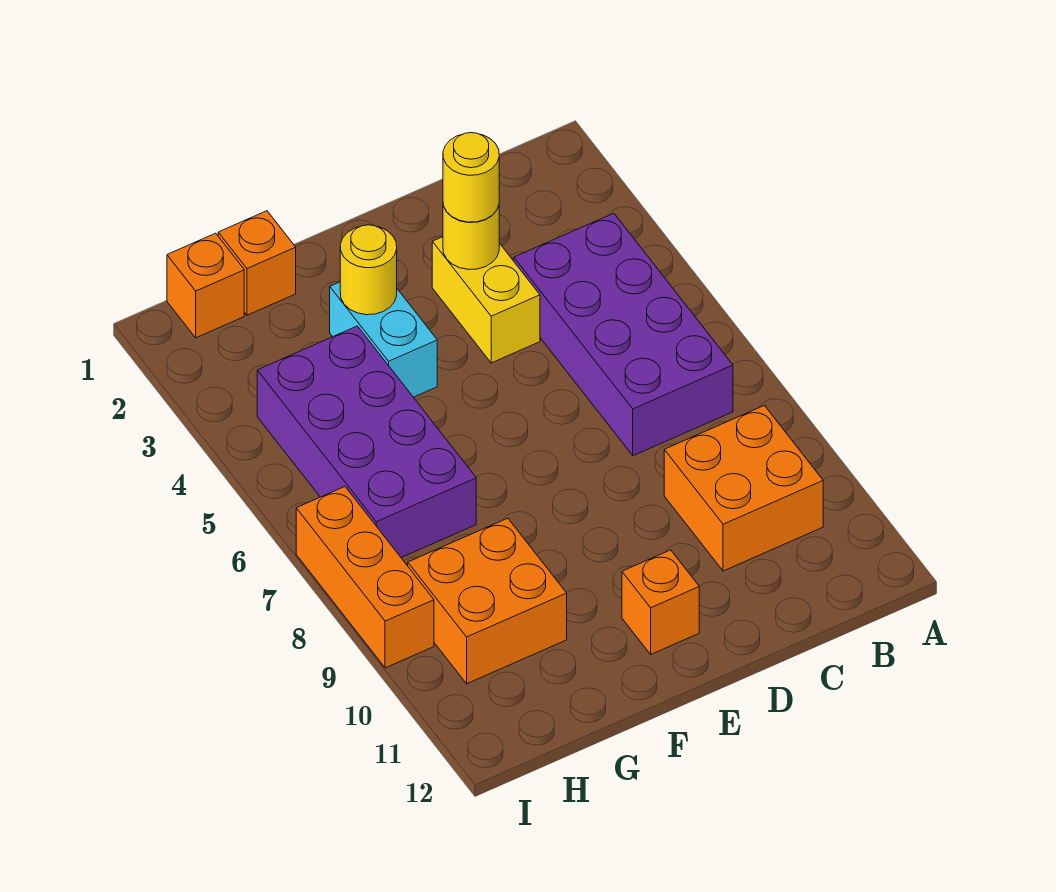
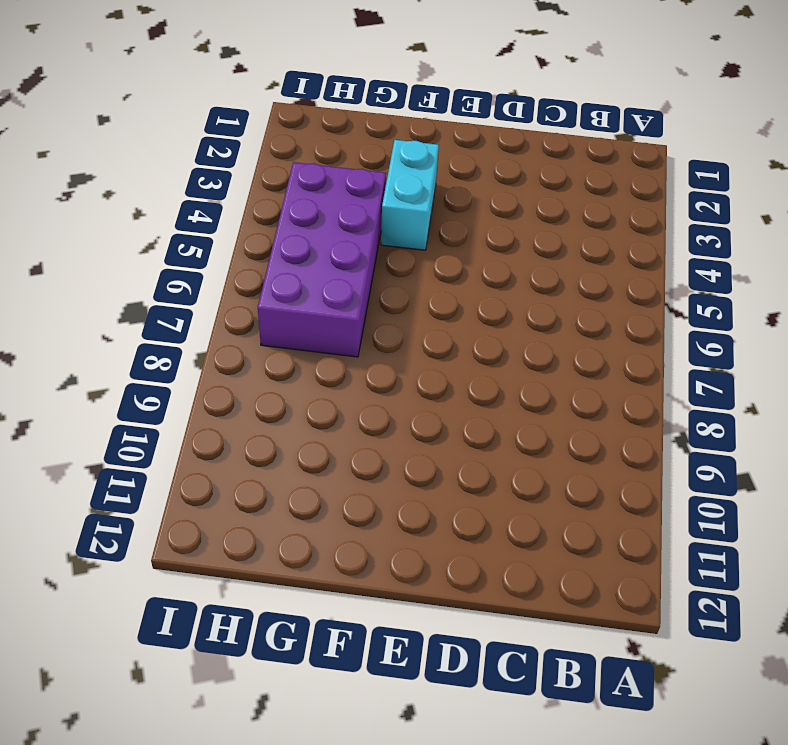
none -> purple 2x4 brick [514,213,733,456]
none -> orange 2x2 brick [664,406,823,571]
none -> yellow 1x2 brick [432,237,540,363]

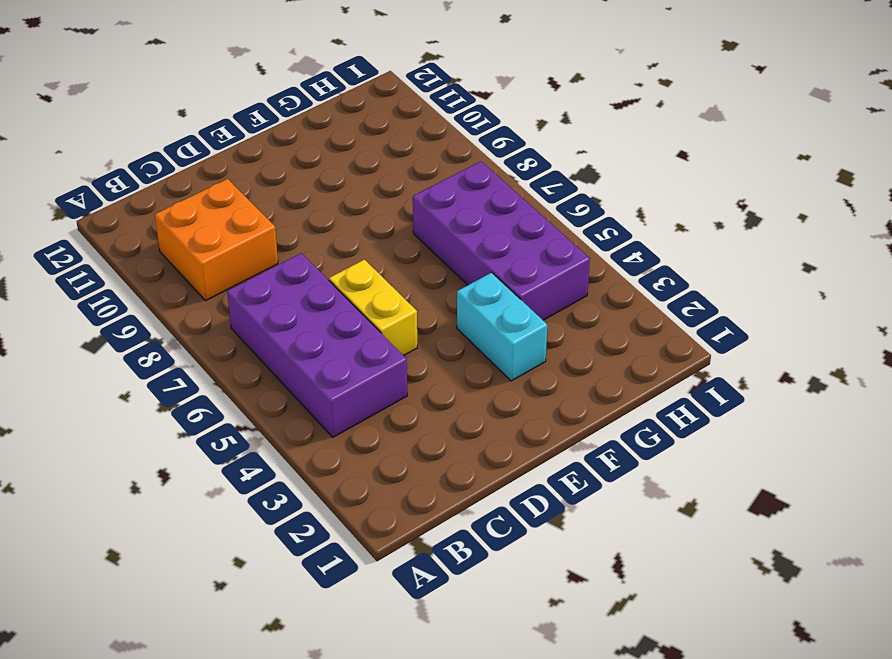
yellow 1x2 brick [329,259,417,356] -> yellow 1x2 brick moved to [432,237,540,363]
none -> orange 1x1 brick [622,550,699,654]
none -> orange 1x1 brick [218,211,296,315]
none -> orange 2x2 brick [408,518,567,684]

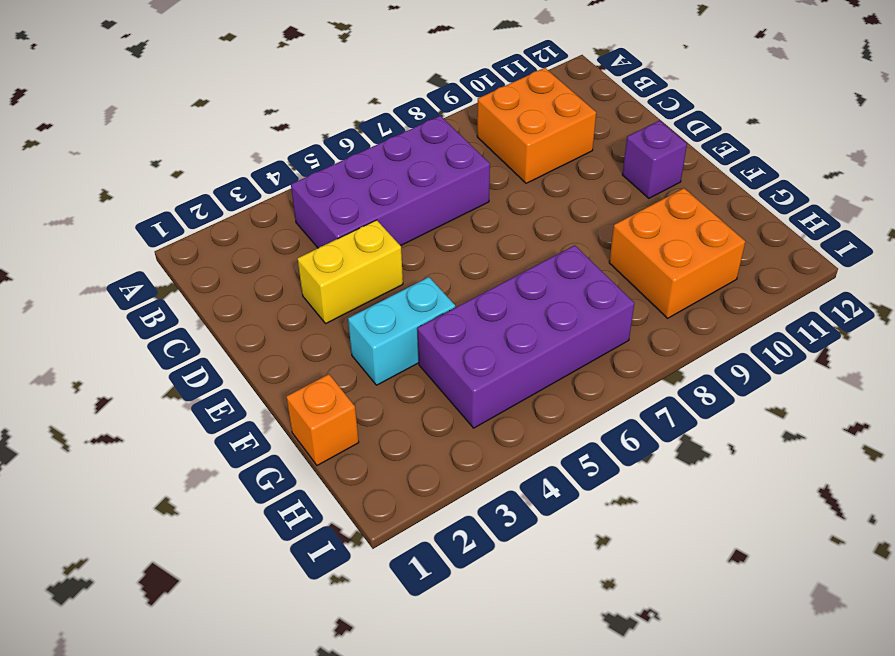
purple 1x1 brick [622,121,687,198] -> orange 1x1 brick [622,550,699,654]
none -> orange 1x1 brick [167,233,244,338]
none -> orange 1x3 brick [296,487,434,668]
none -> yellow 1x1 round brick [443,206,499,269]

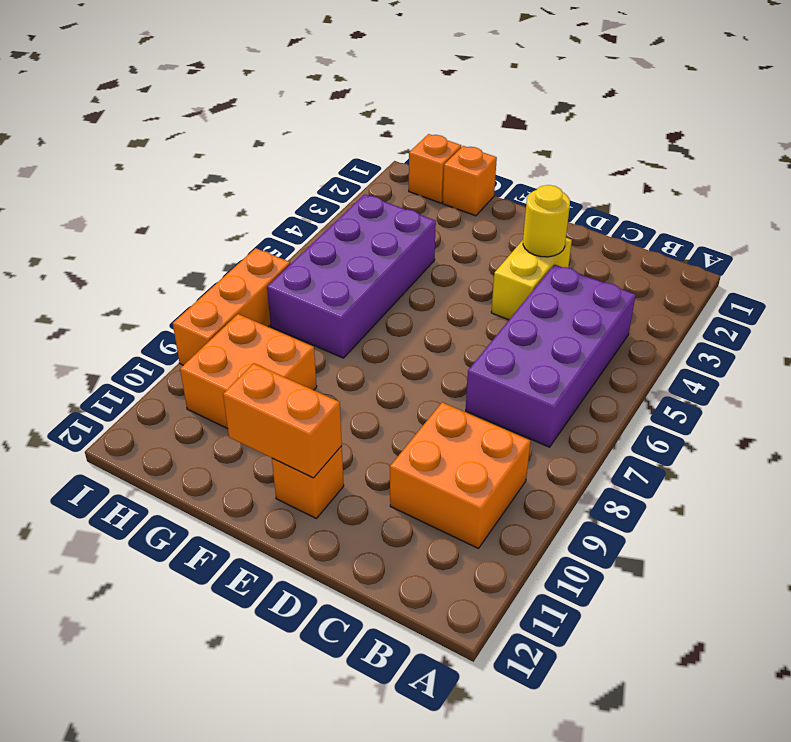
orange 1x2 brick [223,363,342,478] -> none
none -> cyan 1x2 brick [330,282,437,397]
none -> yellow 1x1 round brick [340,225,397,315]
none -> yellow 1x1 round brick [443,133,499,222]

